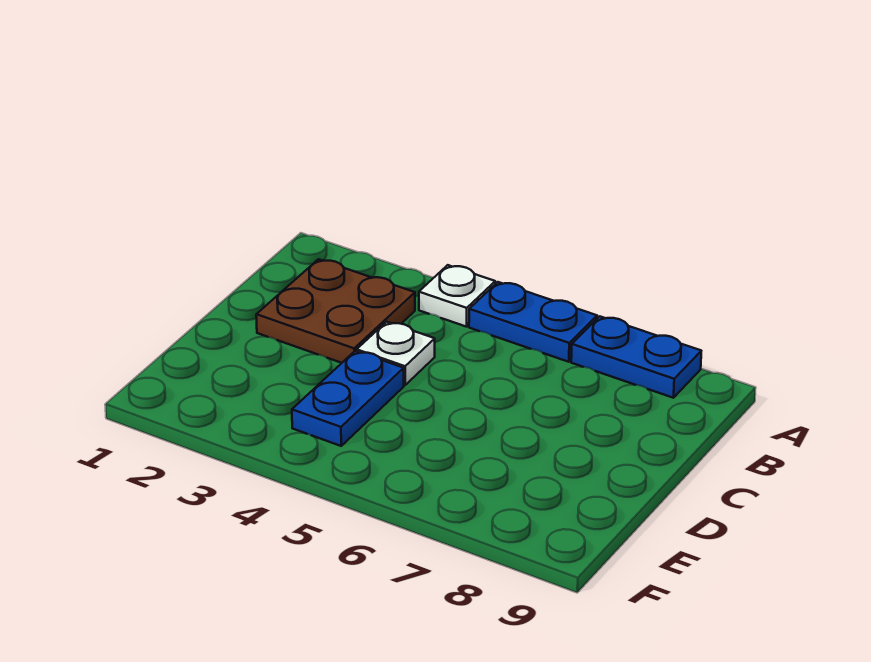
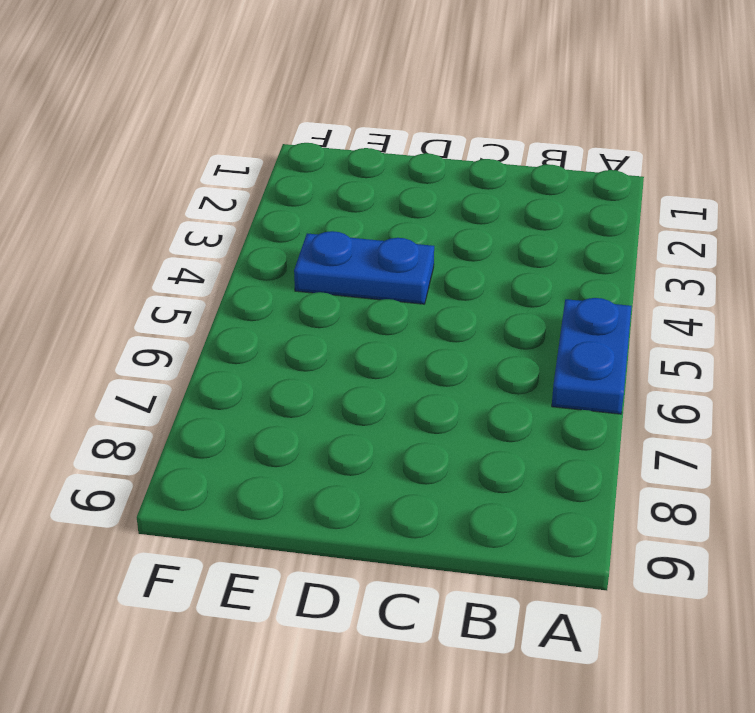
none -> white 1x1 plate [419,265,495,327]
none -> blue 1x2 plate [571,316,701,398]

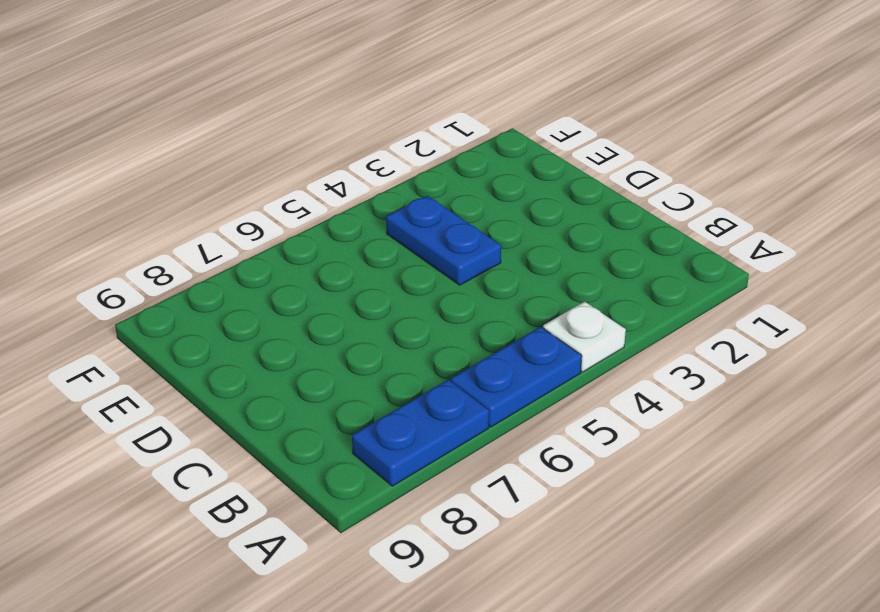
none -> brown 2x2 plate [256,259,415,363]
none -> white 1x1 plate [357,322,435,385]

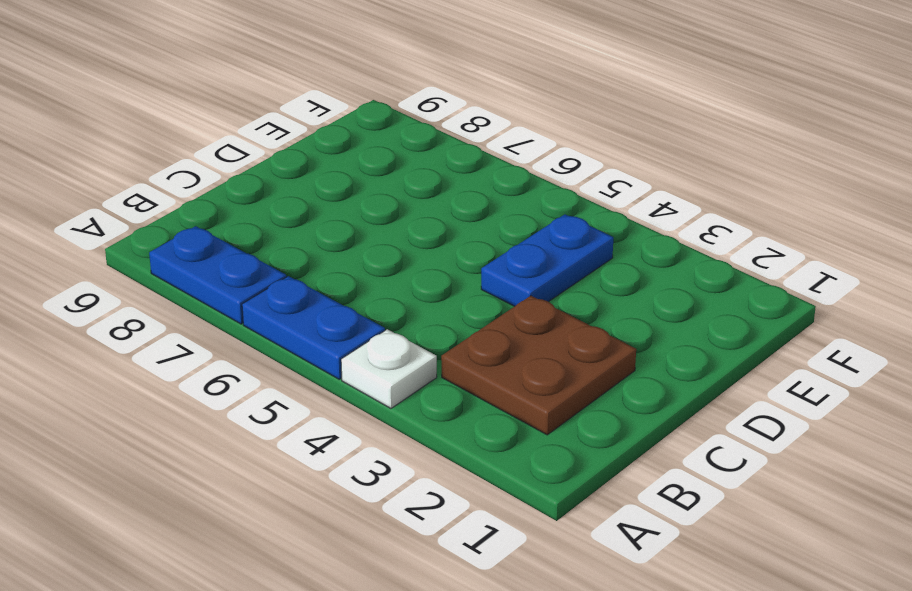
none -> white 1x1 plate [357,322,435,385]

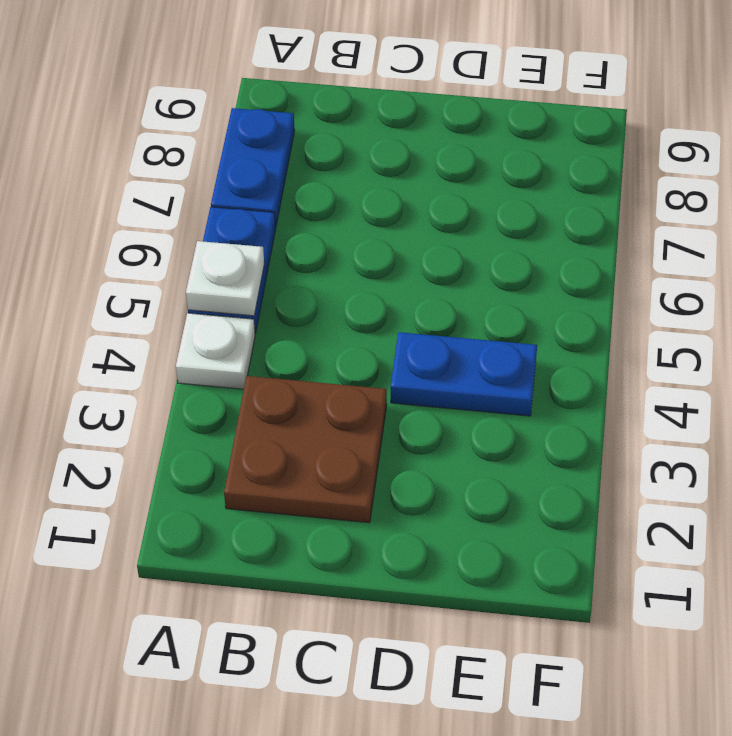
white 1x1 plate [186,241,264,316] -> white 1x1 plate moved to [357,322,435,385]

